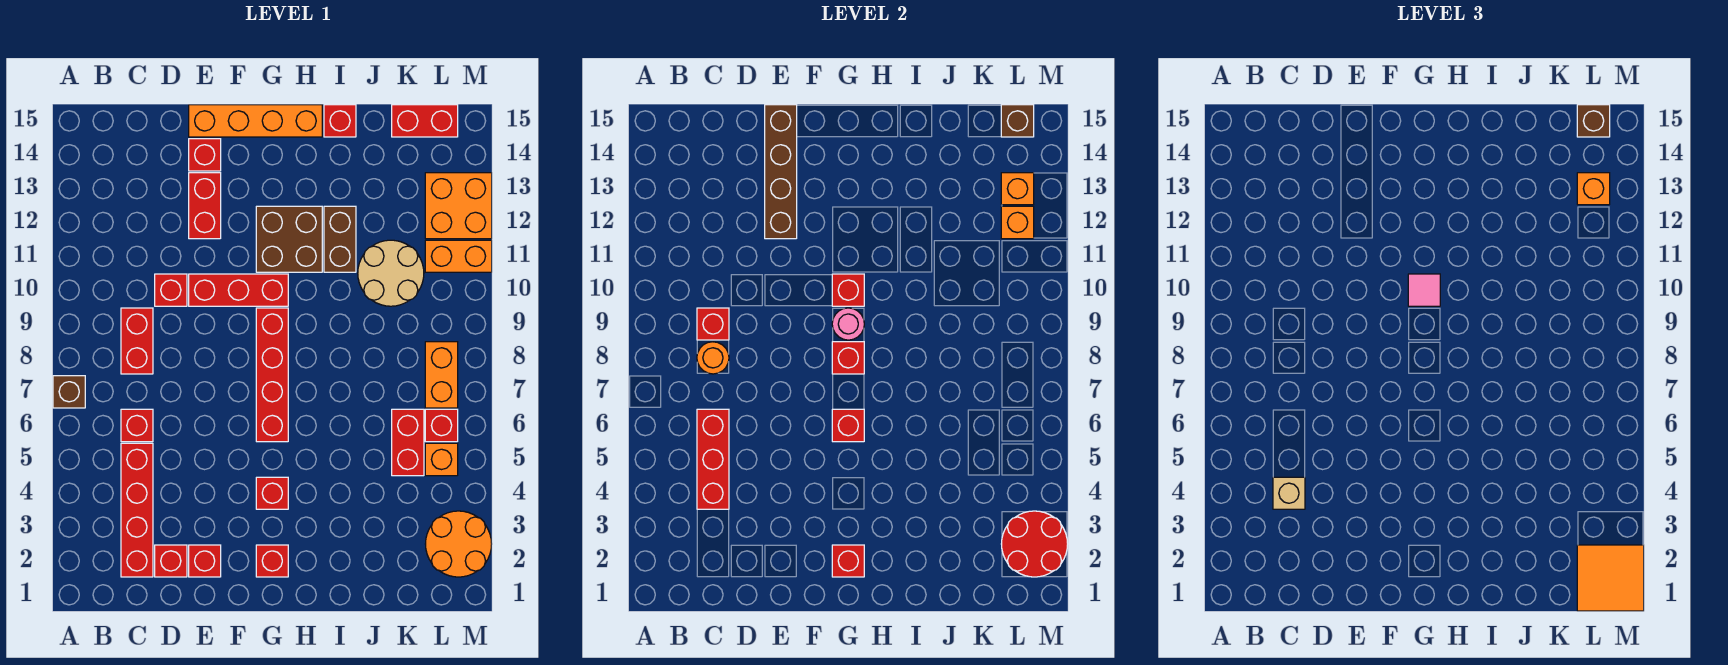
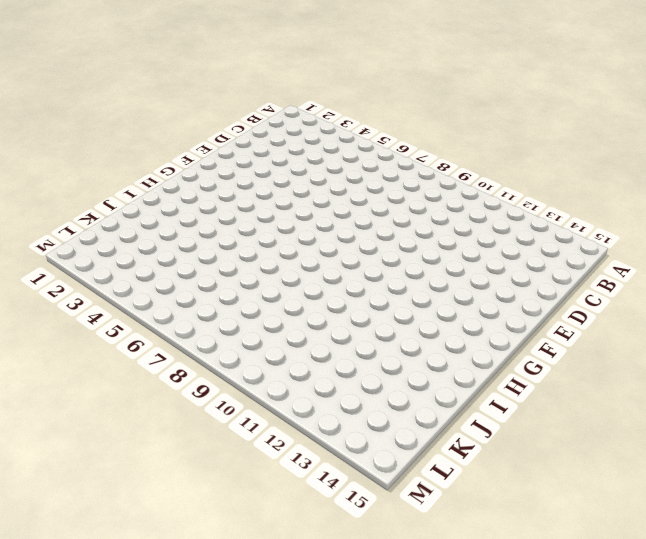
none -> brown 1x1 brick [53,376,85,408]
none -> red 1x4 brick [121,443,153,577]
none -> red 1x1 brick [121,409,153,442]
none -> red 1x2 brick [121,308,153,374]

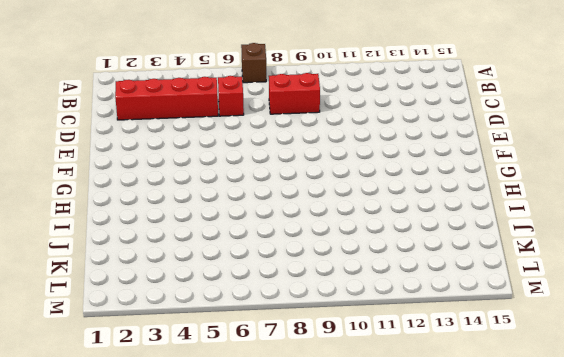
none -> red 1x1 brick [155,545,187,577]
none -> red 1x1 brick [155,274,187,306]
none -> red 1x1 brick [189,545,221,577]
none -> red 1x3 brick [189,274,288,306]

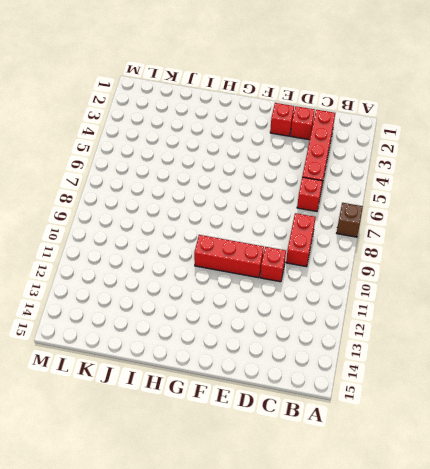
none -> red 1x2 brick [189,173,221,239]
none -> red 1x1 brick [189,139,221,171]
none -> orange 1x4 brick [189,105,322,137]
none -> red 1x1 brick [256,545,288,577]

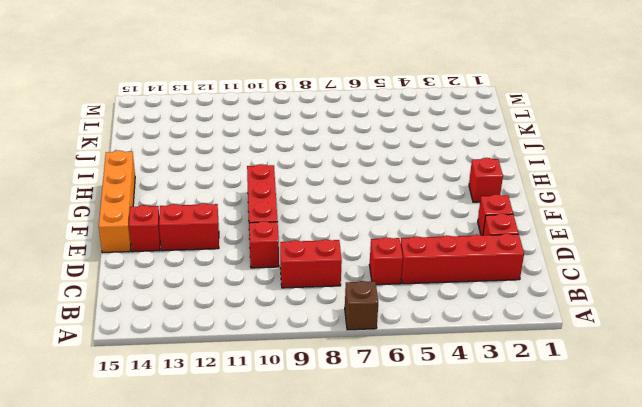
none -> red 1x1 brick [256,477,288,509]
none -> red 1x4 brick [256,308,288,442]
none -> brown 2x2 brick [256,206,322,272]
none -> brown 1x2 brick [324,206,356,272]

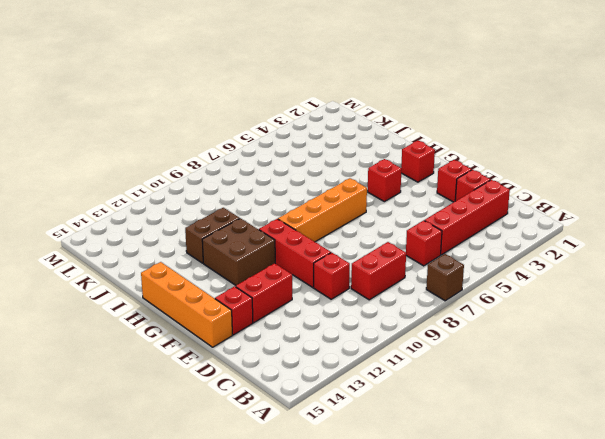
orange 1x4 brick [278,178,367,242] -> red 1x4 brick [256,308,288,442]
none -> red 1x1 brick [324,105,356,137]
none -> tan 2x2 round brick [358,240,424,306]
none -> red 1x2 brick [392,409,424,476]
none -> red 1x2 brick [392,105,458,137]

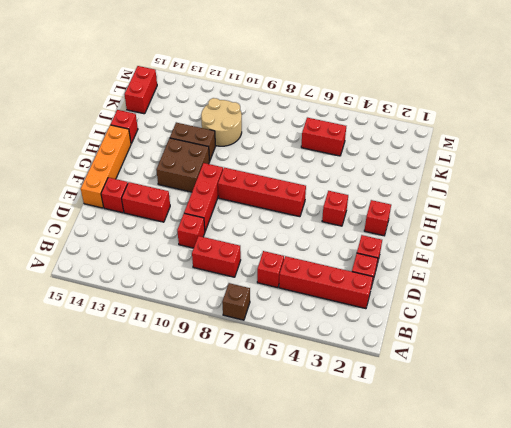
none -> orange 2x2 round brick [426,511,492,577]
none -> orange 1x1 brick [425,443,458,476]
none -> red 1x1 brick [425,409,458,442]
none -> orange 1x2 brick [425,342,458,408]

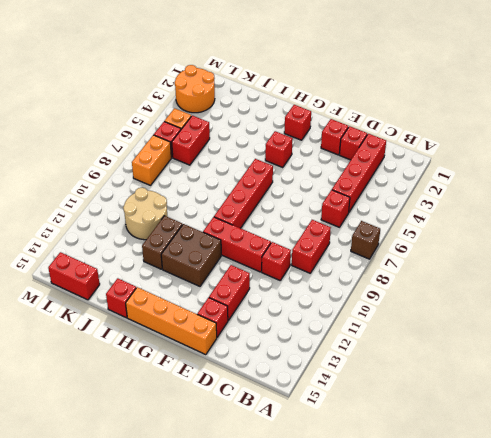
none -> orange 1x2 brick [425,240,492,272]
none -> orange 2x2 brick [425,173,492,239]
none -> red 1x3 brick [697,409,729,509]
none -> orange 1x1 round brick [697,342,729,374]

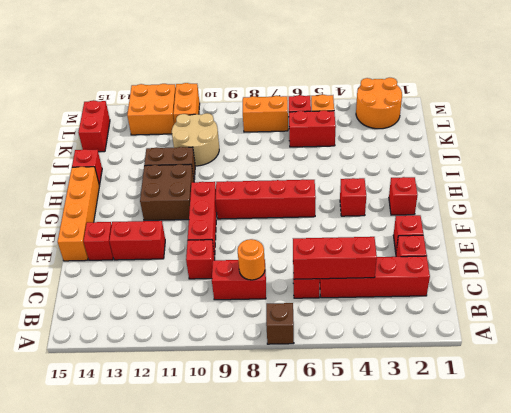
none -> red 1x1 brick [697,308,729,340]
none -> brown 1x4 brick [765,105,797,239]
none -> red 1x1 brick [832,545,864,577]
none -> red 1x1 brick [832,409,864,442]

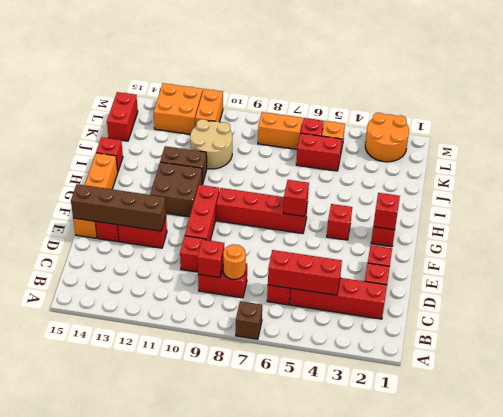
none -> red 1x1 brick [832,342,864,374]
none -> pink 1x1 round brick [832,308,864,340]
none -> red 1x1 brick [832,274,864,306]
none -> red 2x2 round brick [1002,511,1068,577]

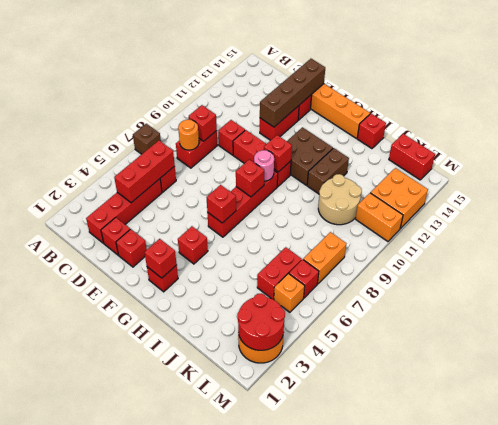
none -> orange 1x1 brick [1001,206,1034,239]
none -> orange 1x1 brick [1001,173,1034,205]
none -> brown 1x1 brick [1001,105,1034,137]
none -> tan 1x1 brick [1273,477,1305,509]

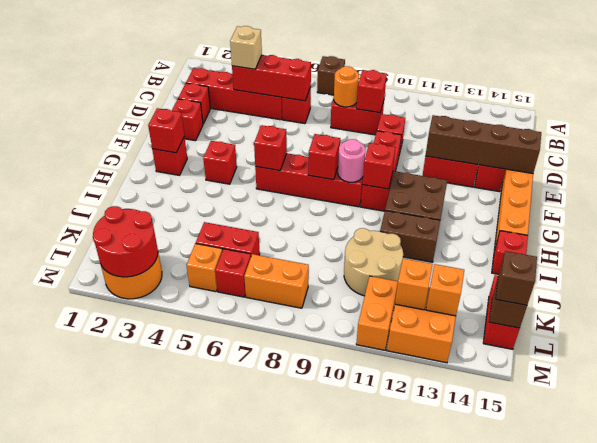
none -> pink 1x1 tile [1408,274,1440,306]
none -> orange 2x2 tile [1577,545,1644,611]
none -> orange 1x1 brick [1577,173,1610,205]

